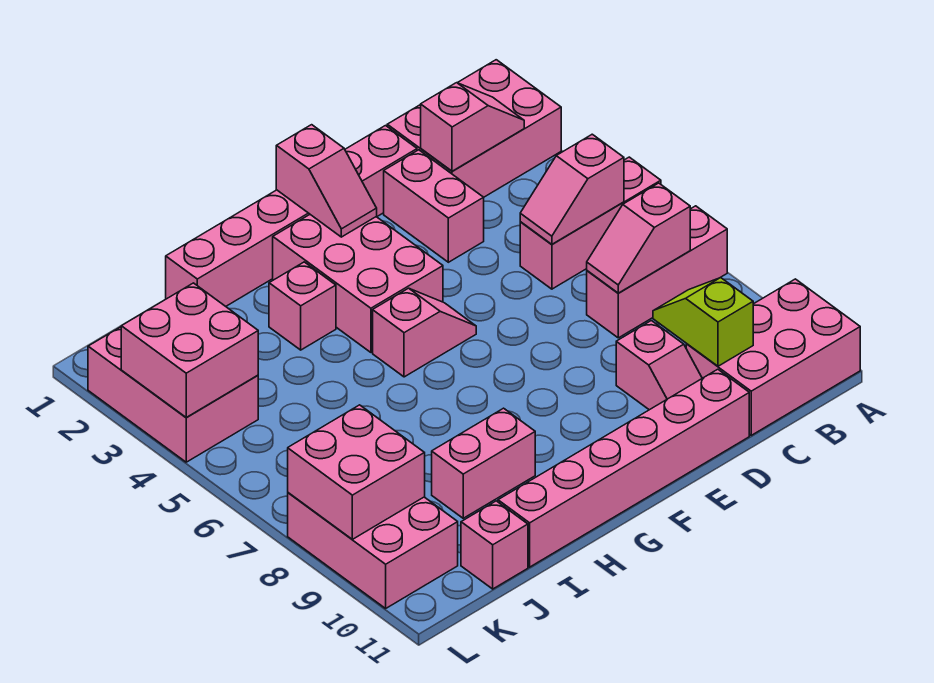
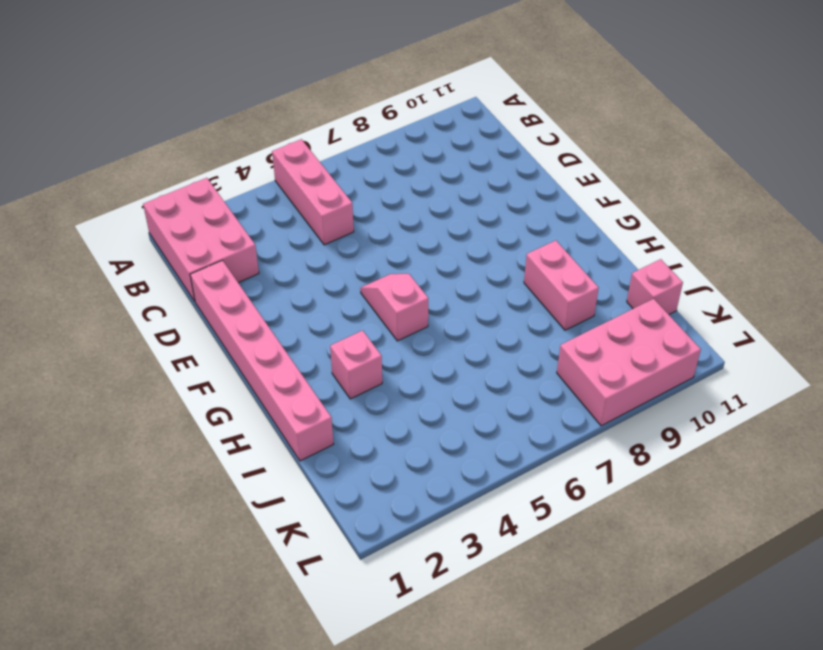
none -> pink 1x3 brick [587,206,727,338]
none -> pink 2x3 brick [686,279,860,435]
none -> pink 1x2 brick [384,150,484,262]

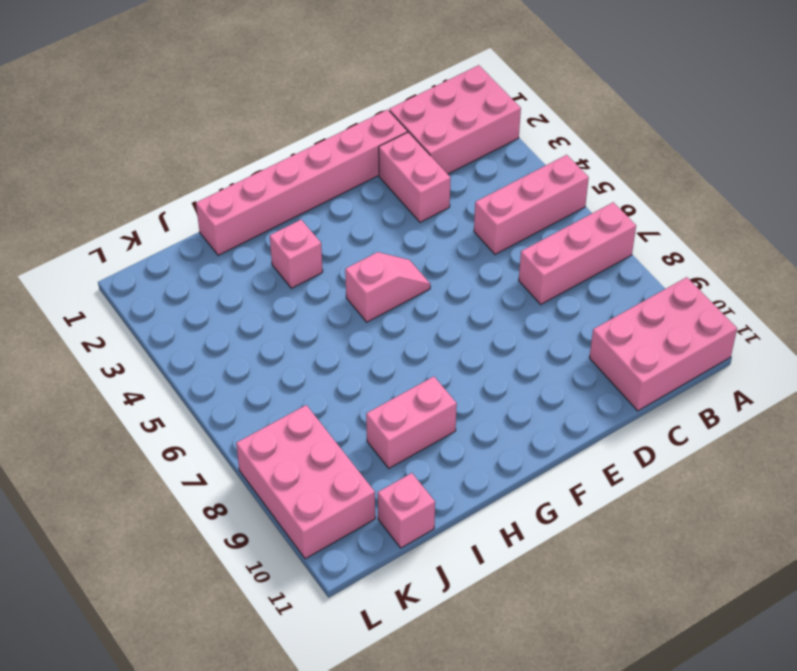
none -> pink 1x2 slope [616,321,702,410]
none -> pink 1x6 brick [498,369,749,567]
none -> pink 2x3 brick [273,215,443,352]

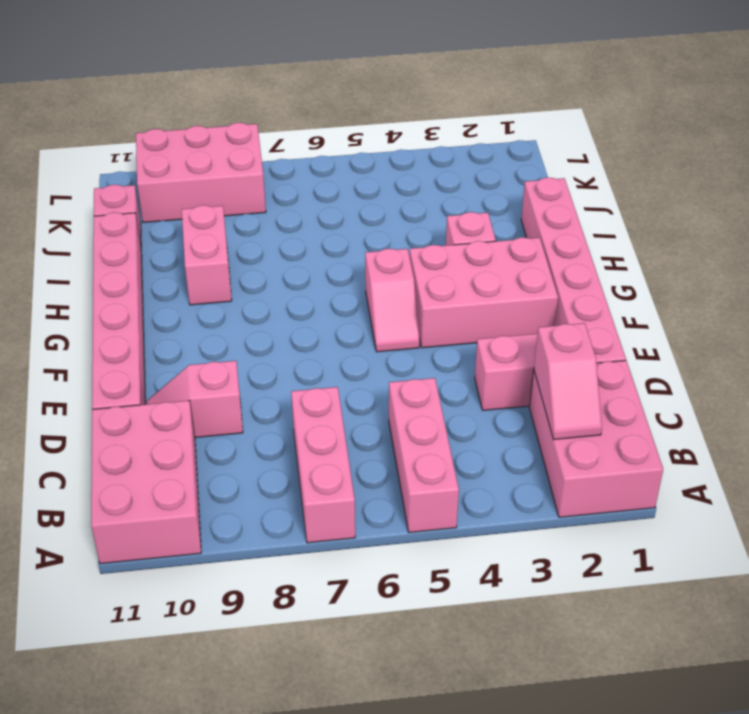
none -> pink 2x3 brick [88,327,258,462]
none -> pink 1x2 slope [520,134,624,244]
none -> pink 1x2 slope [587,183,690,293]

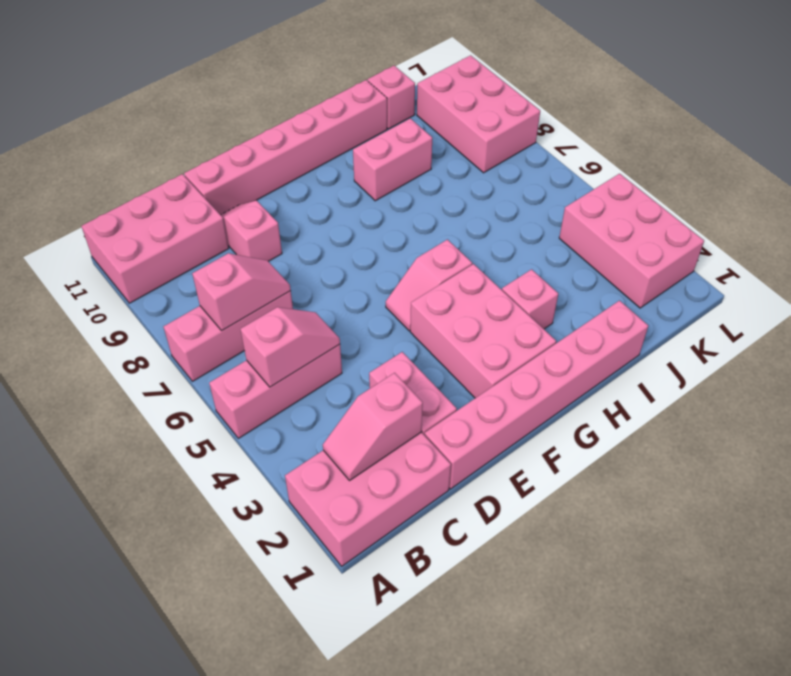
none -> lime 1x2 slope [653,278,753,366]
none -> pink 1x2 slope [276,125,377,237]
none -> pink 2x2 brick [121,283,258,418]

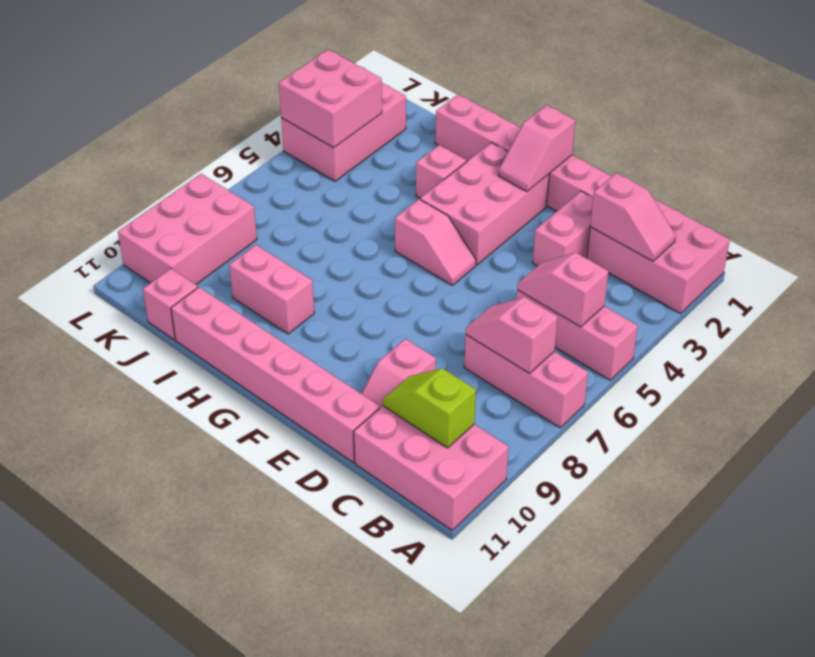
lime 1x2 slope [383,368,476,448] -> lime 1x2 slope turned to [653,278,753,366]
none -> pink 2x2 brick [288,405,425,539]

